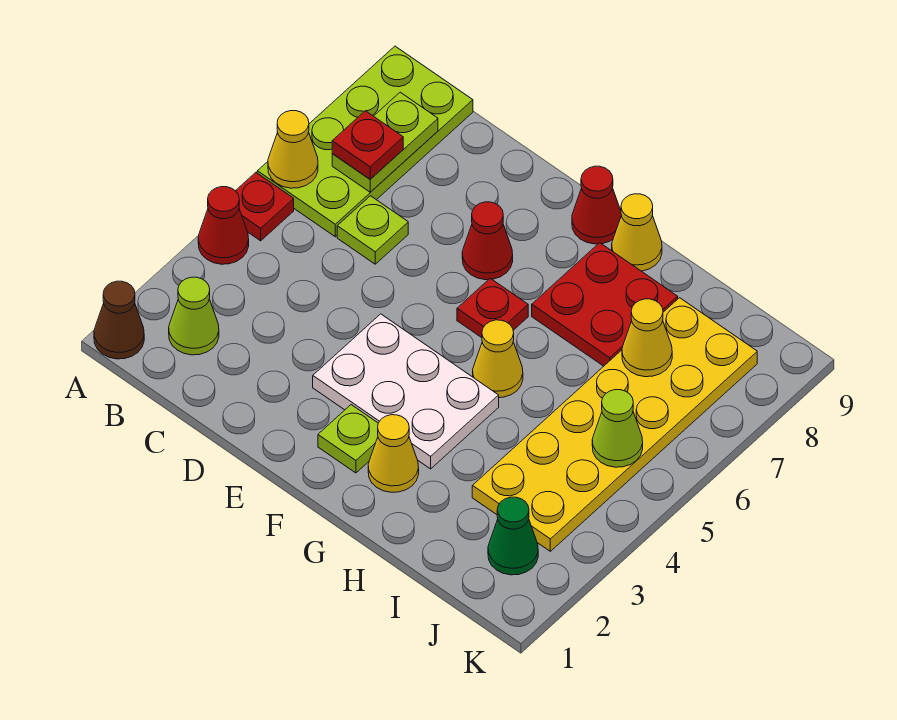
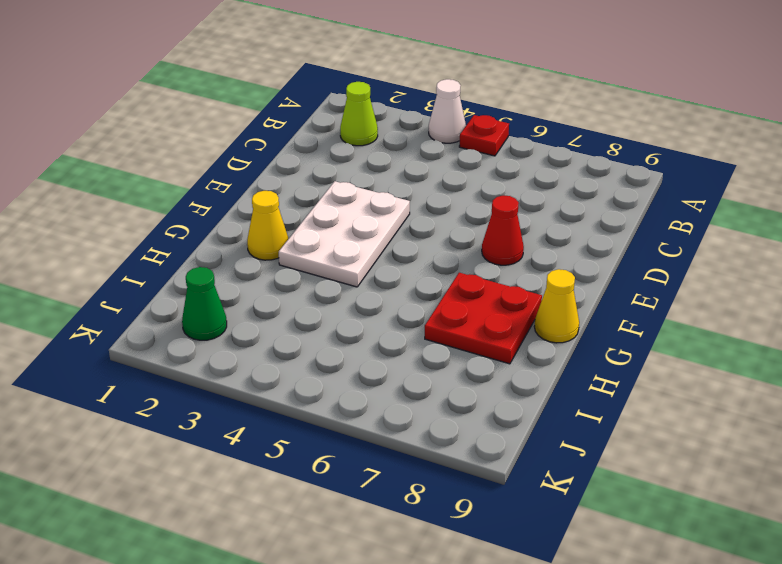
white 1x1 cone [429,79,466,143] -> red 1x1 cone [198,187,249,264]
none -> brown 1x1 cone [94,281,144,359]
none -> lime 2x4 plate [257,46,473,237]
none -> lime 1x1 plate [337,196,408,264]

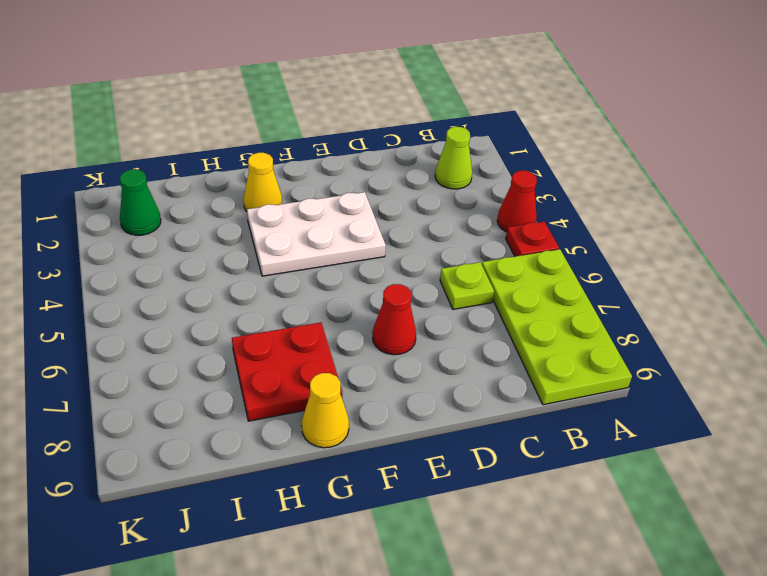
none -> brown 1x1 cone [94,281,144,359]
none -> lime 1x1 plate [318,405,378,473]
none -> red 1x1 plate [457,278,528,338]

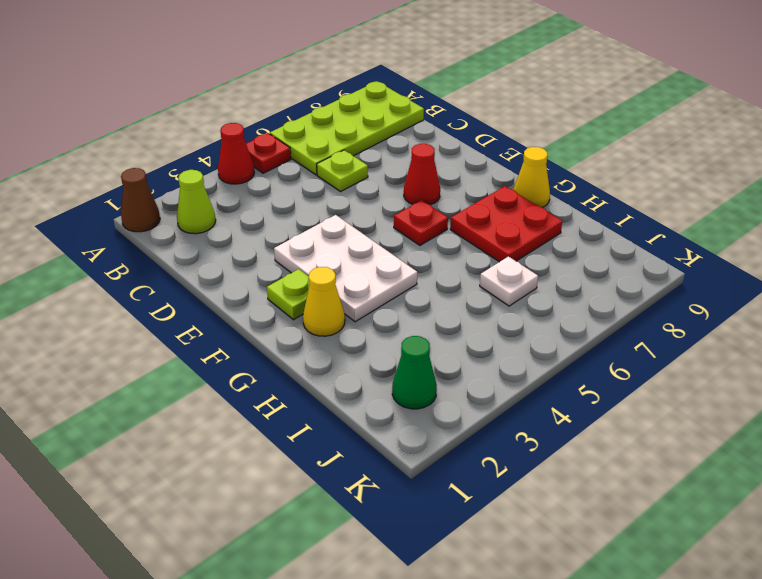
white 1x1 plate [480,256,538,306] -> yellow 2x6 plate [472,298,757,551]
none -> red 1x1 cone [572,166,621,244]
none -> yellow 1x1 cone [473,320,523,398]
none -> yellow 1x1 cone [268,111,318,188]

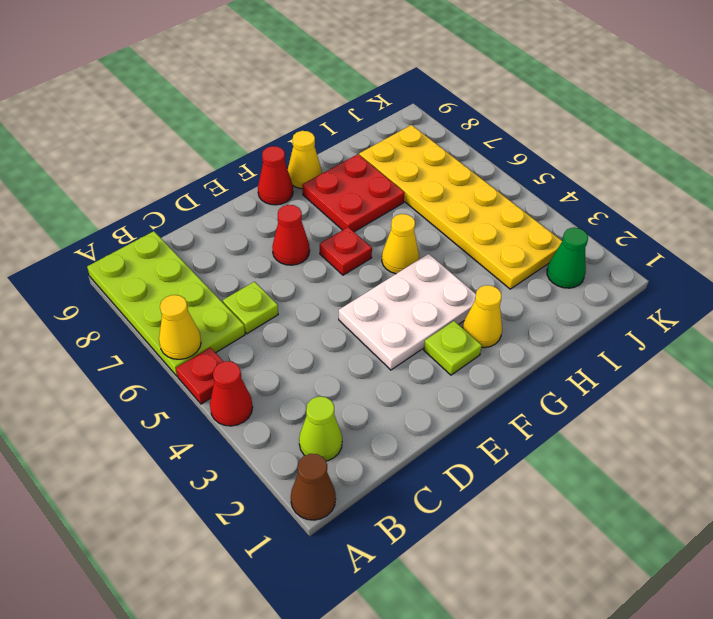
none -> lime 1x2 plate [332,92,438,192]
none -> yellow 1x1 cone [622,299,672,377]
none -> lime 1x1 cone [592,390,643,467]

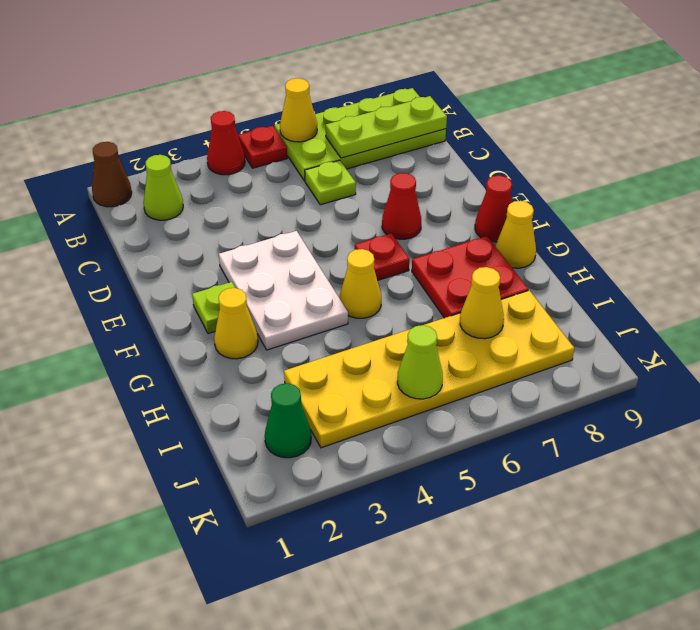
lime 1x3 plate [326,96,447,158] -> lime 1x2 plate [332,92,438,192]
none -> red 1x1 plate [332,111,403,179]

